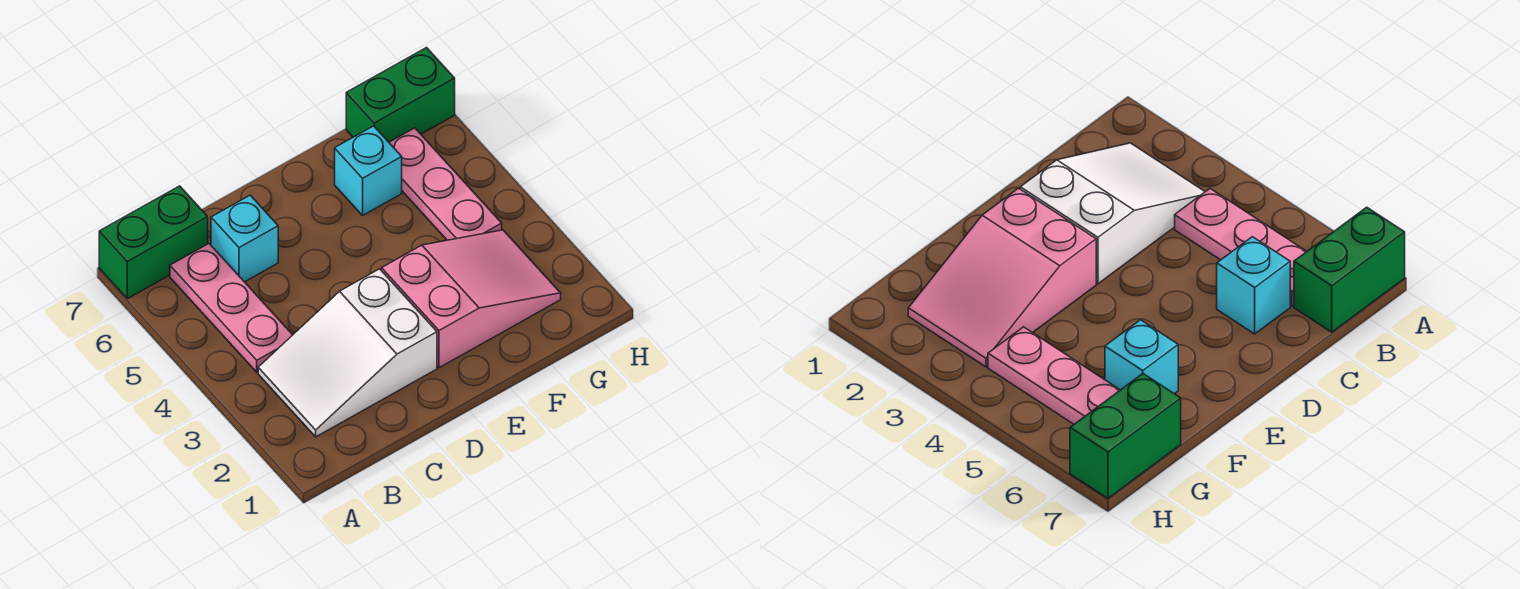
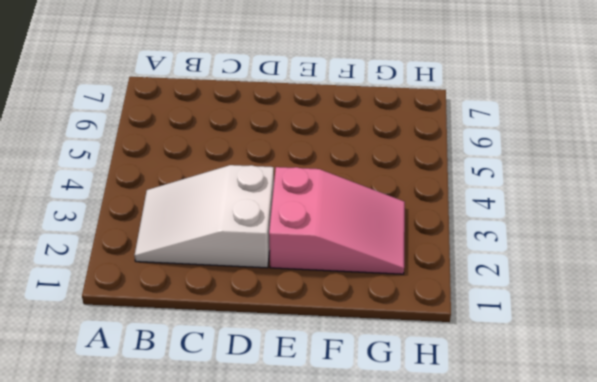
none -> green 1x2 brick [99,186,208,299]
none -> pink 1x3 plate [170,244,292,372]

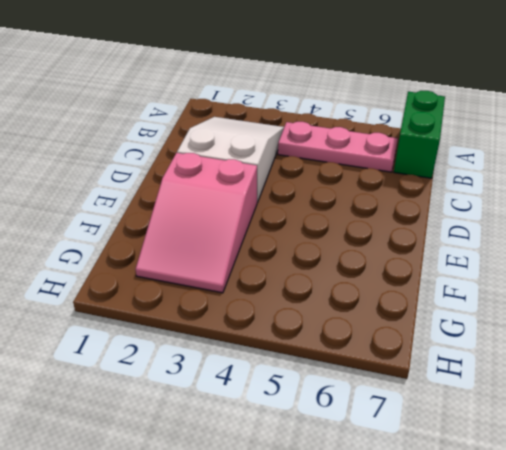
none -> cyan 1x1 brick [211,195,278,282]
none -> cyan 1x1 brick [335,126,402,215]

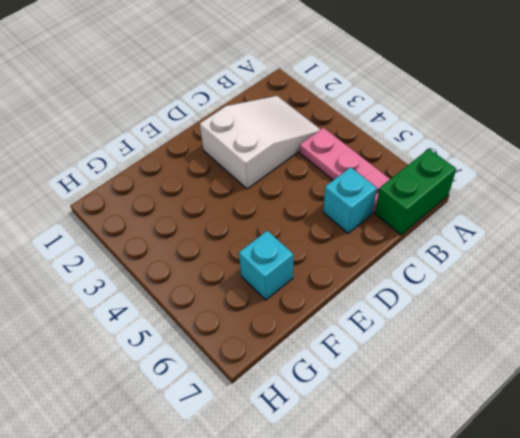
none -> pink 2x3 slope [382,230,561,368]
none -> pink 1x3 plate [389,128,502,240]

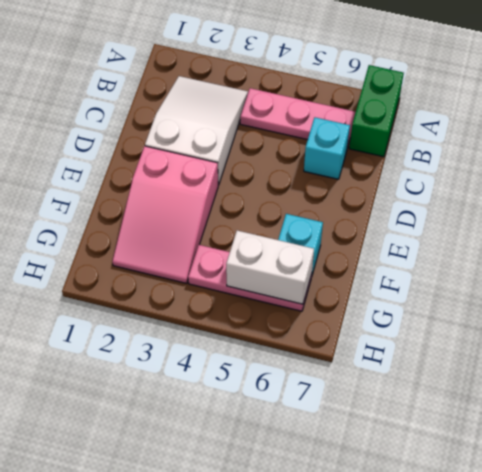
white 1x2 brick [226,230,314,304] -> none
none -> green 1x2 brick [346,48,455,142]

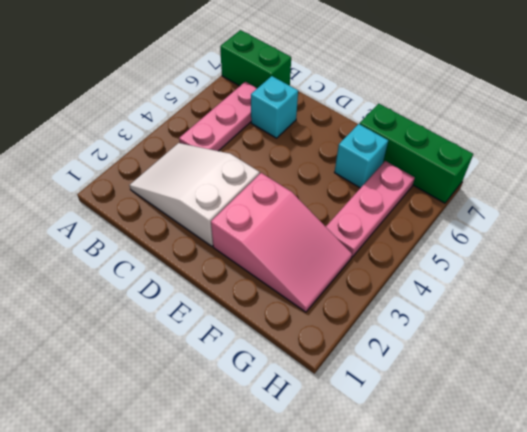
green 1x3 brick [360,104,473,203] -> green 1x2 brick [346,48,455,142]

